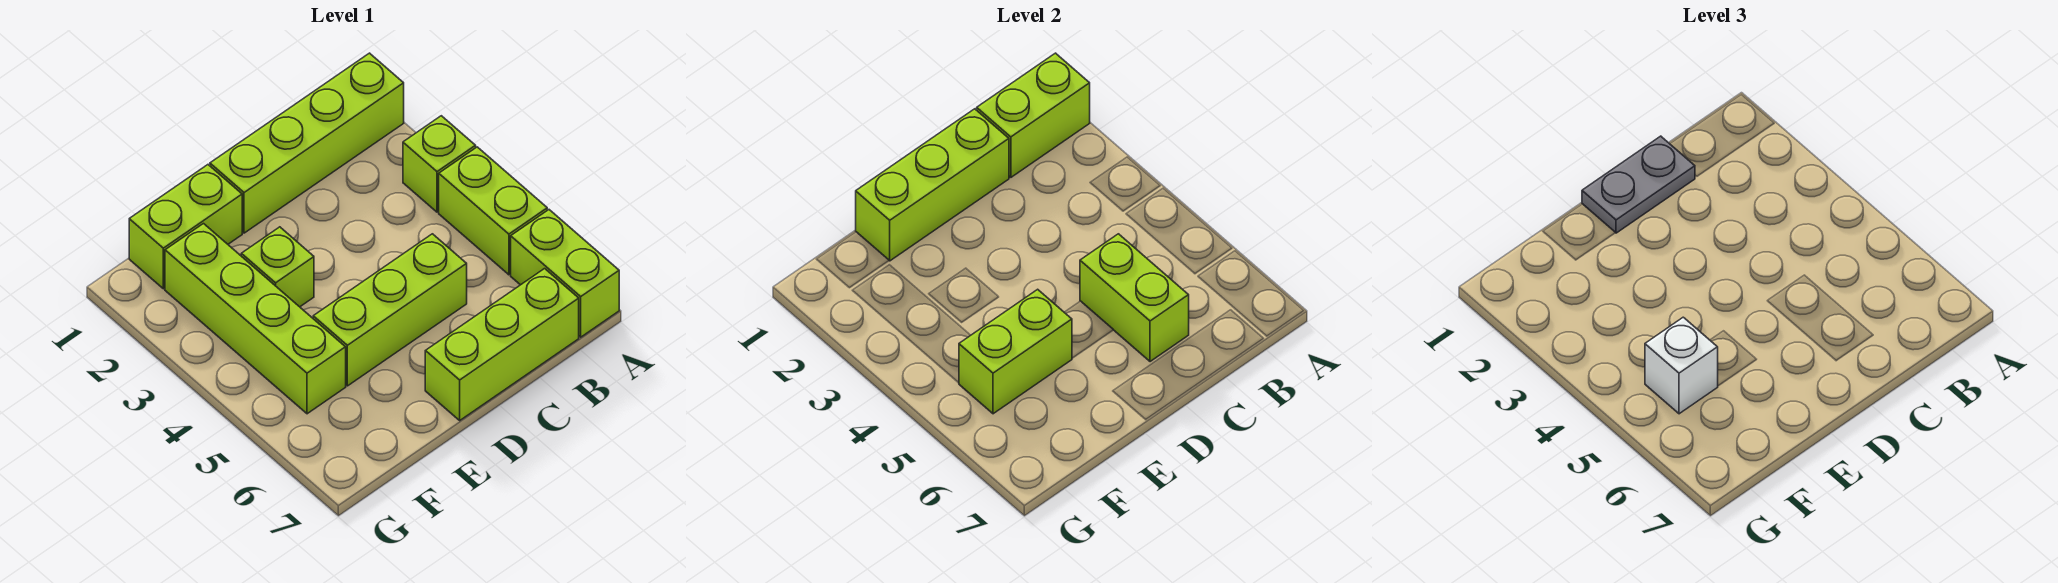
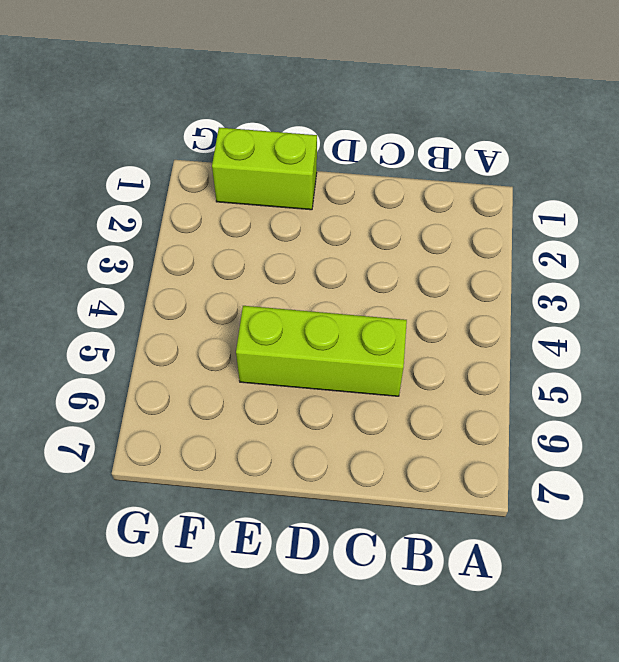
none -> lime 1x4 brick [210,53,404,233]
none -> lime 1x1 brick [403,116,476,212]
none -> lime 1x2 brick [439,147,547,275]

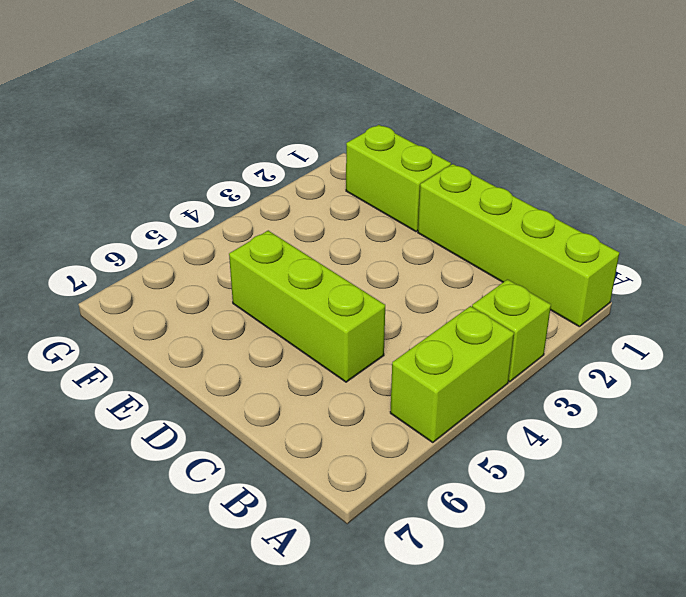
none -> lime 1x2 brick [511,210,619,337]
none -> lime 1x3 brick [425,269,579,420]
none -> lime 1x1 brick [241,227,314,307]

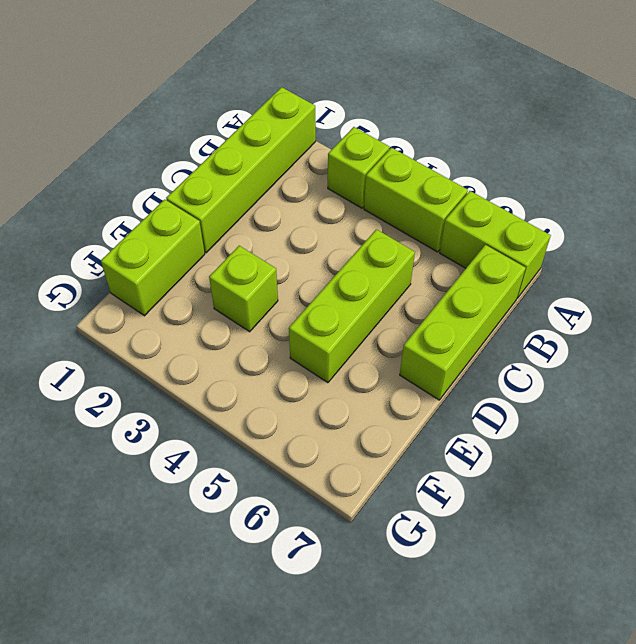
none -> lime 1x4 brick [165,224,346,414]
none -> lime 1x2 brick [977,53,1090,177]
none -> lime 1x3 brick [856,109,1009,261]

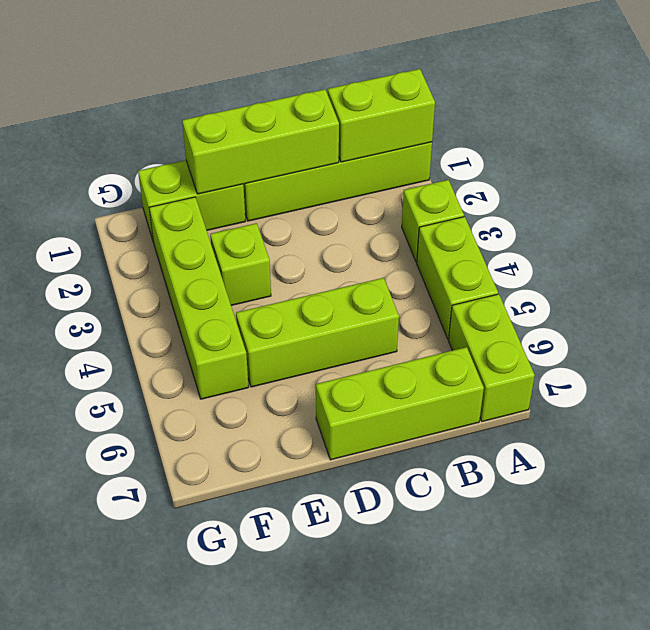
none -> lime 1x2 brick [1080,234,1189,362]
none -> lime 1x2 brick [959,289,1072,414]
none -> grey 1x2 plate [1582,136,1695,233]

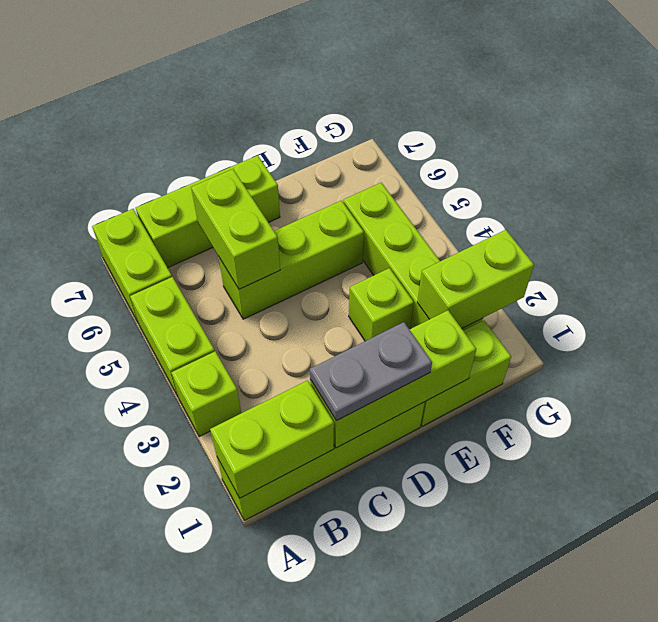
lime 1x2 brick [417,230,534,328] -> lime 1x2 brick moved to [959,289,1072,414]
none -> white 1x1 brick [1645,317,1718,414]

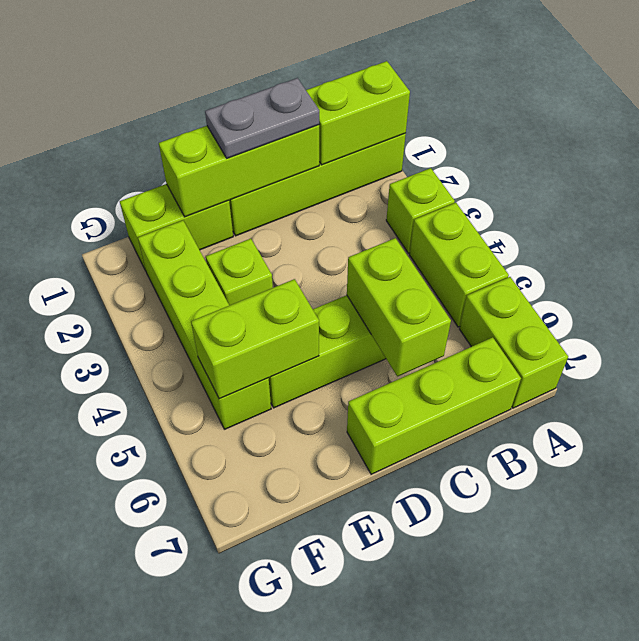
none -> white 1x1 brick [1645,317,1718,414]

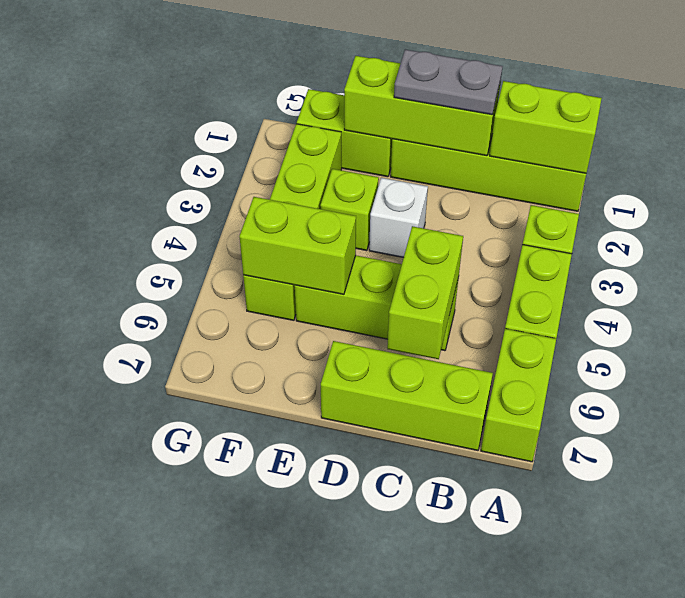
white 1x1 brick [369,178,428,258] -> white 1x1 brick moved to [1645,317,1718,414]

